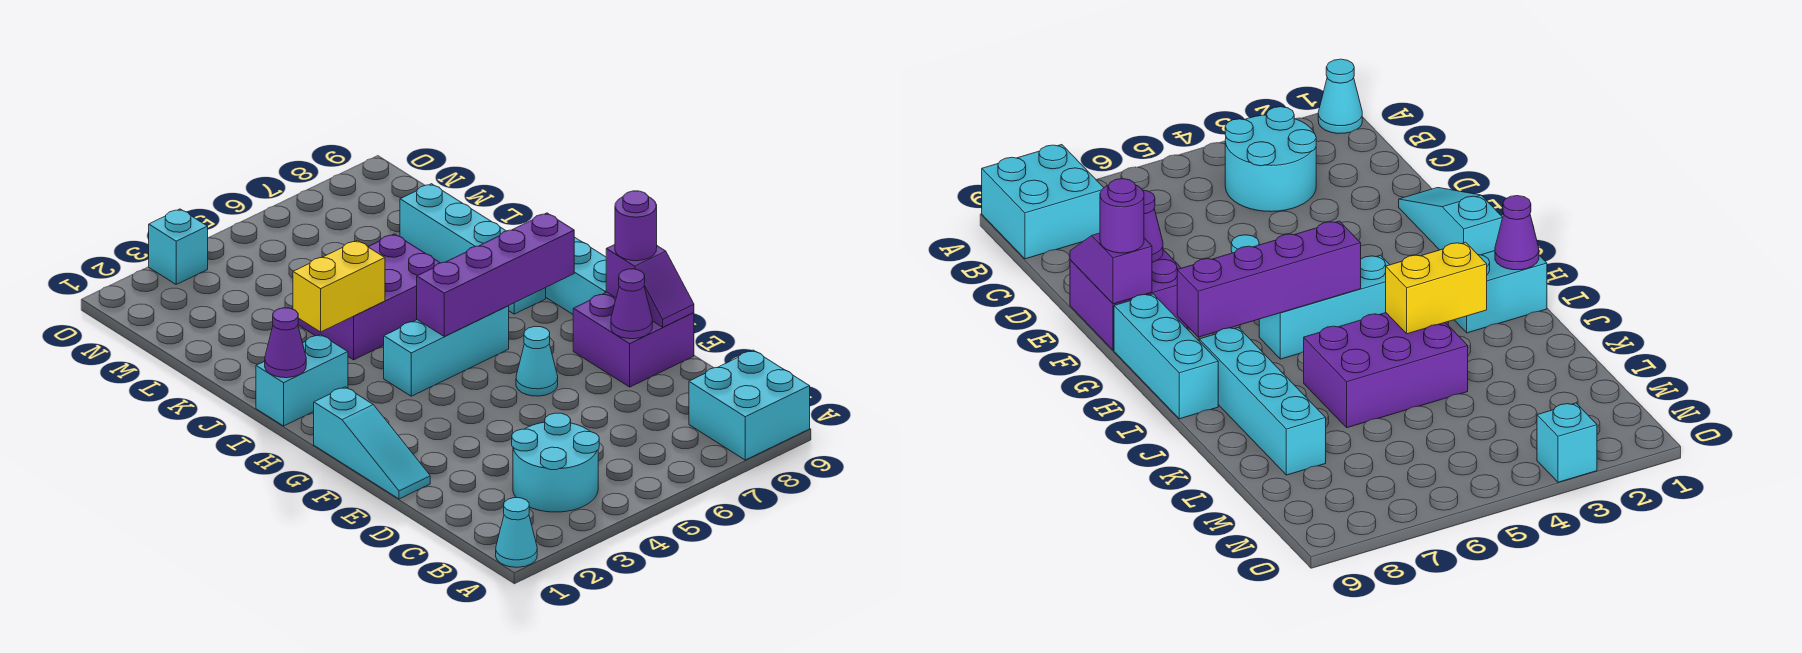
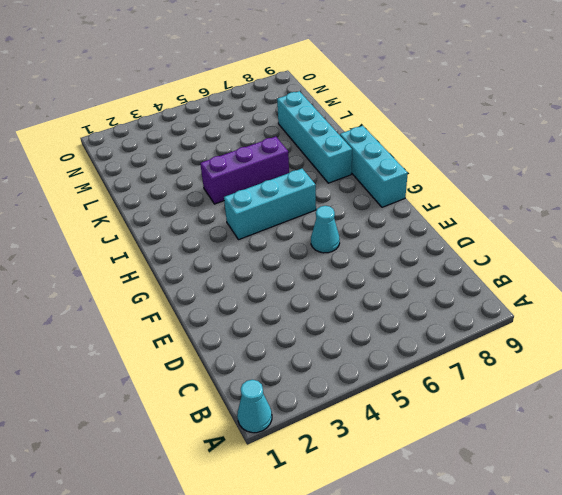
purple 1x3 brick [200,137,289,204] -> purple 2x3 brick [298,234,440,360]
none -> cyan 2x2 brick [689,350,810,460]
none -> cyan 2x2 round brick [512,413,599,512]
none -> cyan 1x3 slope [314,387,430,499]

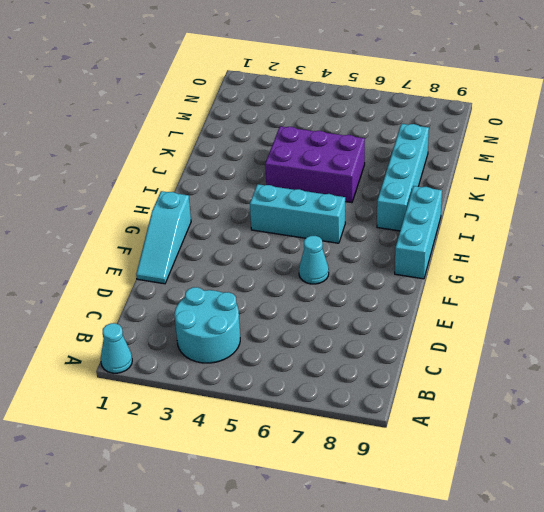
none -> cyan 2x2 brick [689,350,810,460]
none -> purple 2x2 brick [573,292,694,387]
none -> cyan 1x2 brick [256,334,348,426]

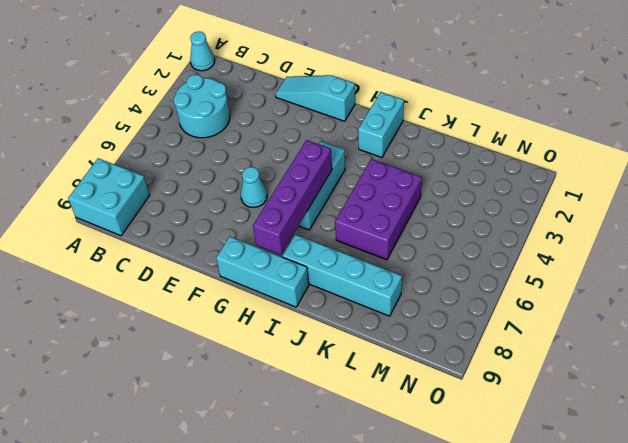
none -> purple 2x2 brick [573,292,694,387]
none -> cyan 1x1 brick [149,209,208,284]
none -> purple 1x1 cone [611,269,652,339]

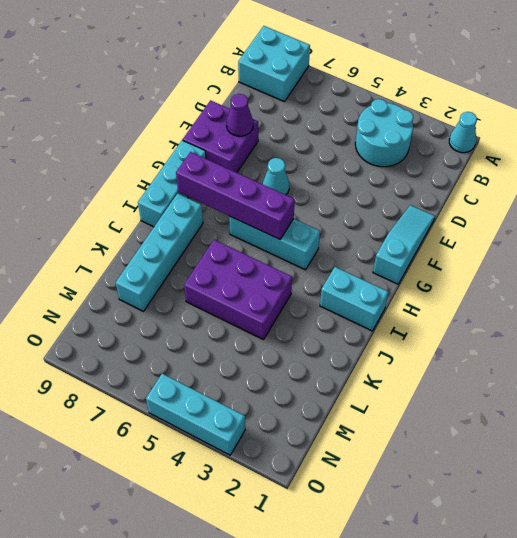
cyan 1x3 brick [146,373,245,455] -> cyan 1x1 brick [149,209,208,284]
none -> purple 1x2 slope [606,245,694,327]
none -> purple 1x1 cone [265,308,306,378]
none -> yellow 1x2 brick [293,240,385,332]

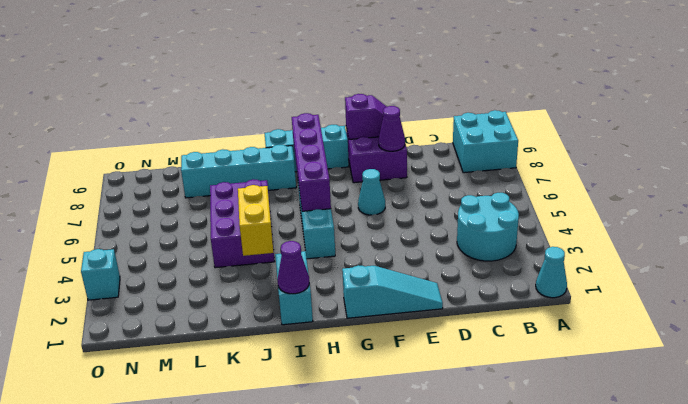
none -> purple 1x1 round brick [615,191,657,261]

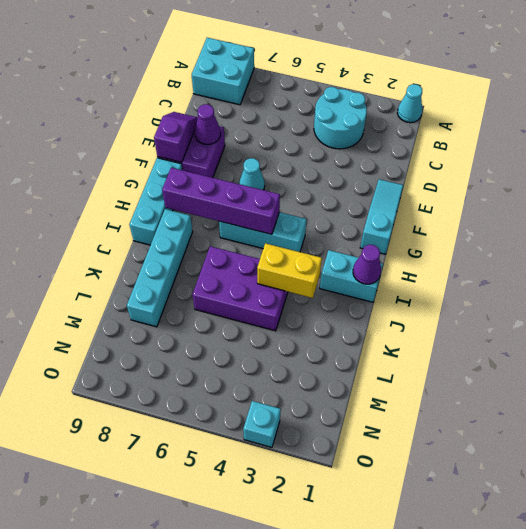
none -> purple 1x1 round brick [615,191,657,261]

